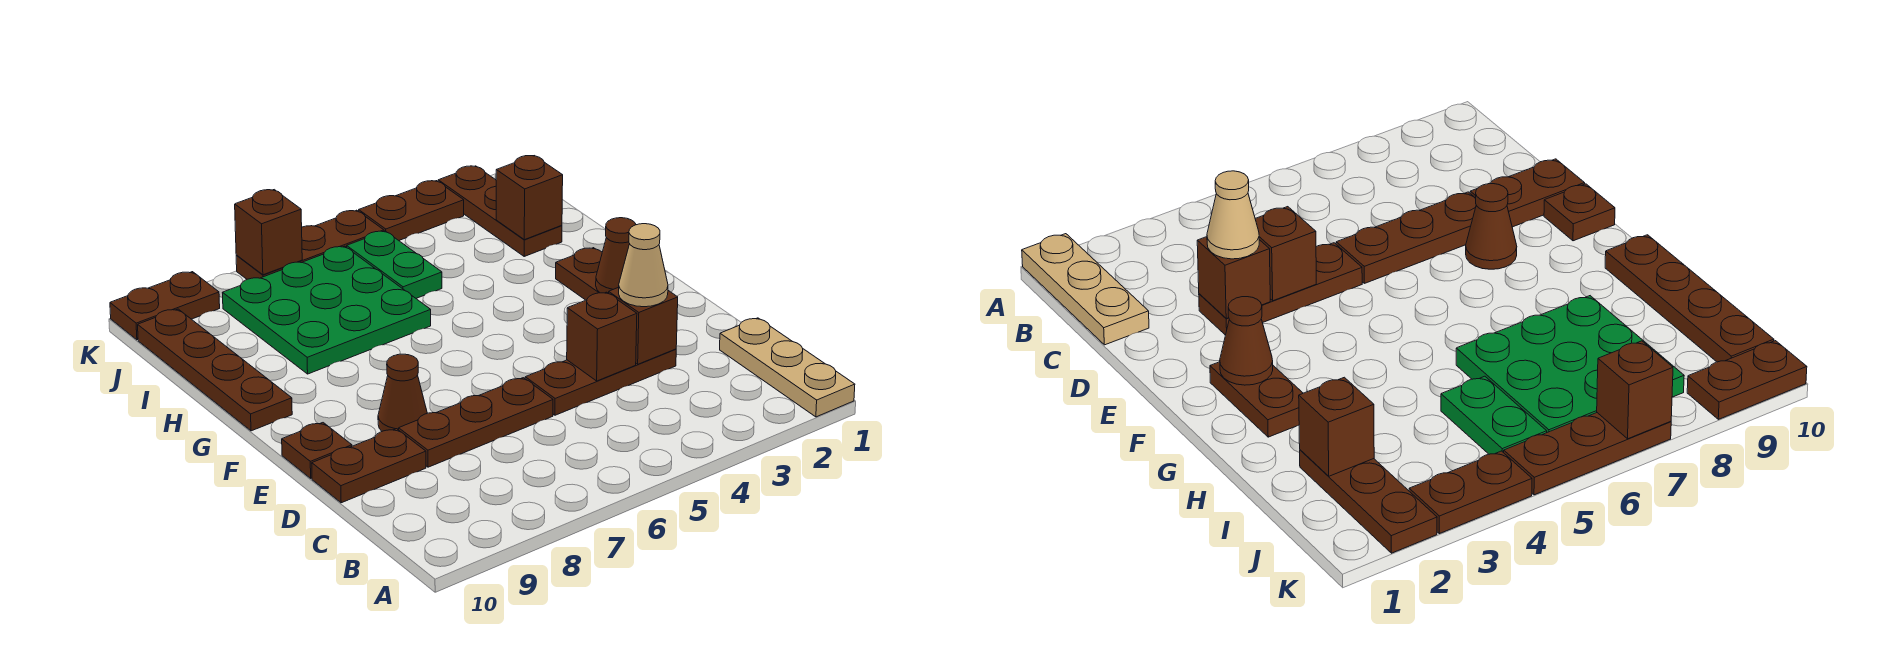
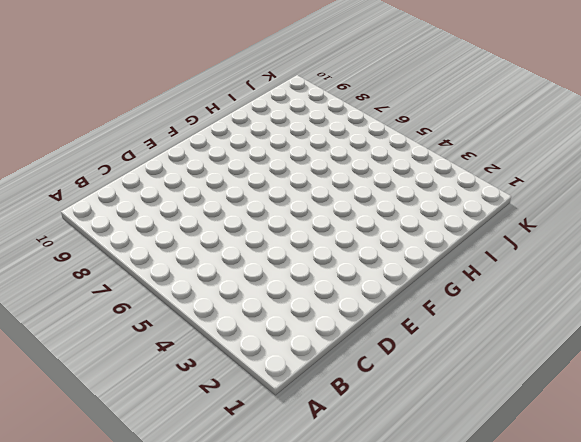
none -> tan 1x3 plate [720,318,855,417]
none -> brown 1x3 plate [525,349,676,415]
none -> brown 1x3 plate [399,378,553,467]

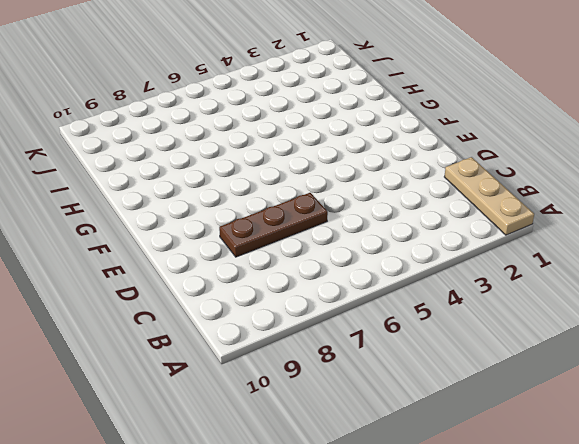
none -> brown 1x3 plate [525,349,676,415]
none -> brown 1x2 plate [312,429,426,503]
none -> brown 1x1 cone [378,354,427,431]

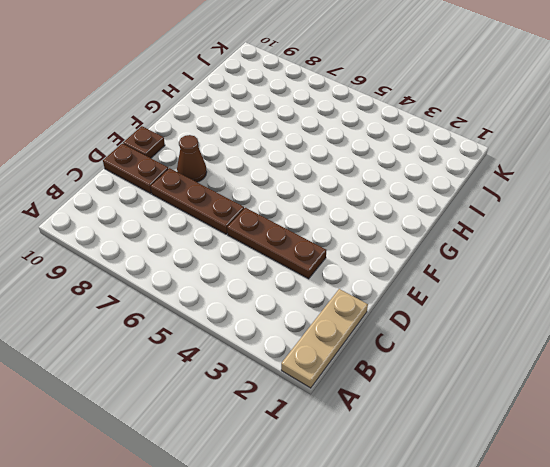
none -> brown 1x2 plate [556,248,602,300]
none -> brown 1x4 plate [138,309,292,431]
none -> green 3x3 plate [223,246,431,374]

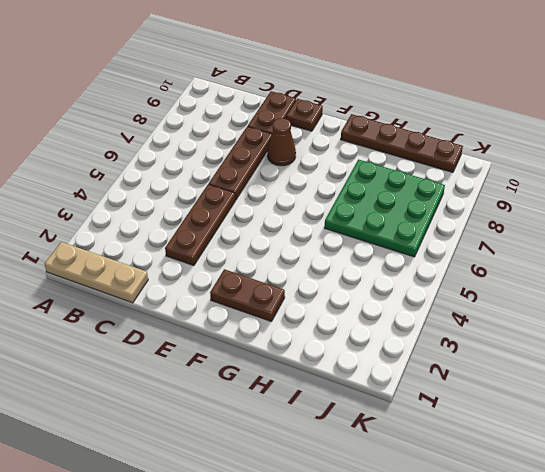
none -> brown 1x3 plate [438,166,562,256]
none -> green 1x2 plate [347,231,442,298]
none -> brown 1x2 plate [359,181,464,240]

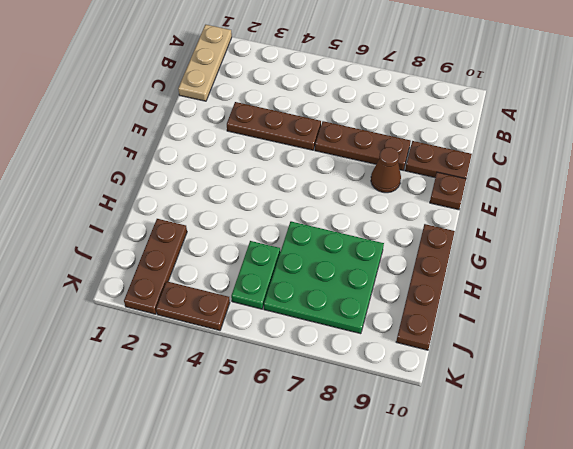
none -> brown 1x2 plate [556,248,602,300]
none -> brown 1x3 plate [236,210,384,279]
none -> brown 1x2 plate [110,272,220,340]

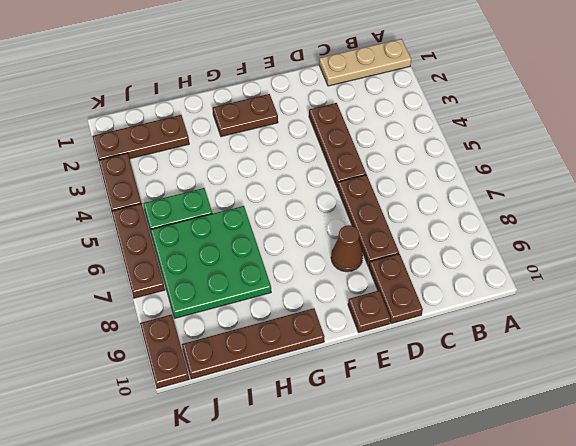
none -> brown 1x1 brick [609,287,678,364]
none -> brown 1x1 brick [567,292,637,381]
none -> brown 1x1 cone [596,218,636,293]

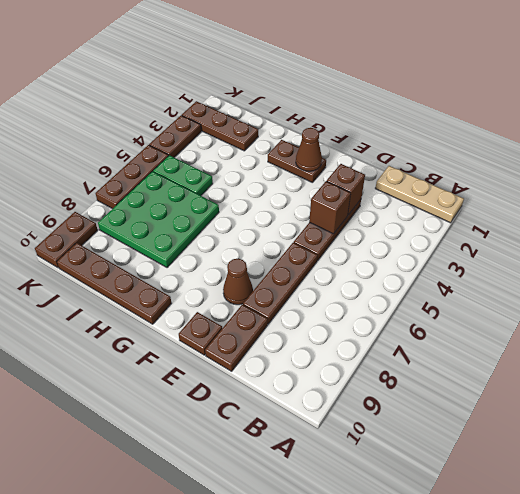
none -> brown 1x1 brick [496,156,563,240]
none -> brown 1x1 brick [235,190,302,275]
none -> tan 1x1 cone [619,224,668,307]

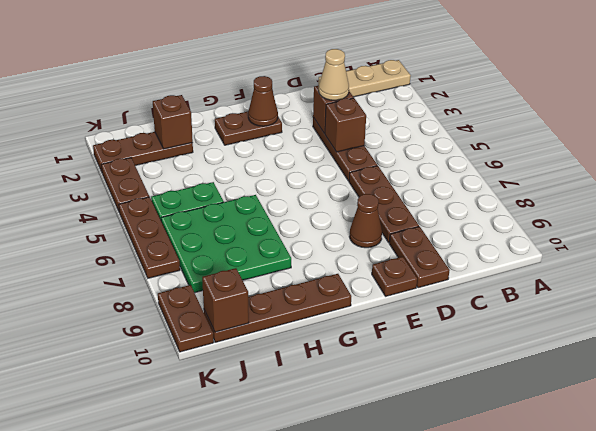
brown 1x1 brick [202,268,249,332] -> brown 1x1 brick moved to [235,190,302,275]

